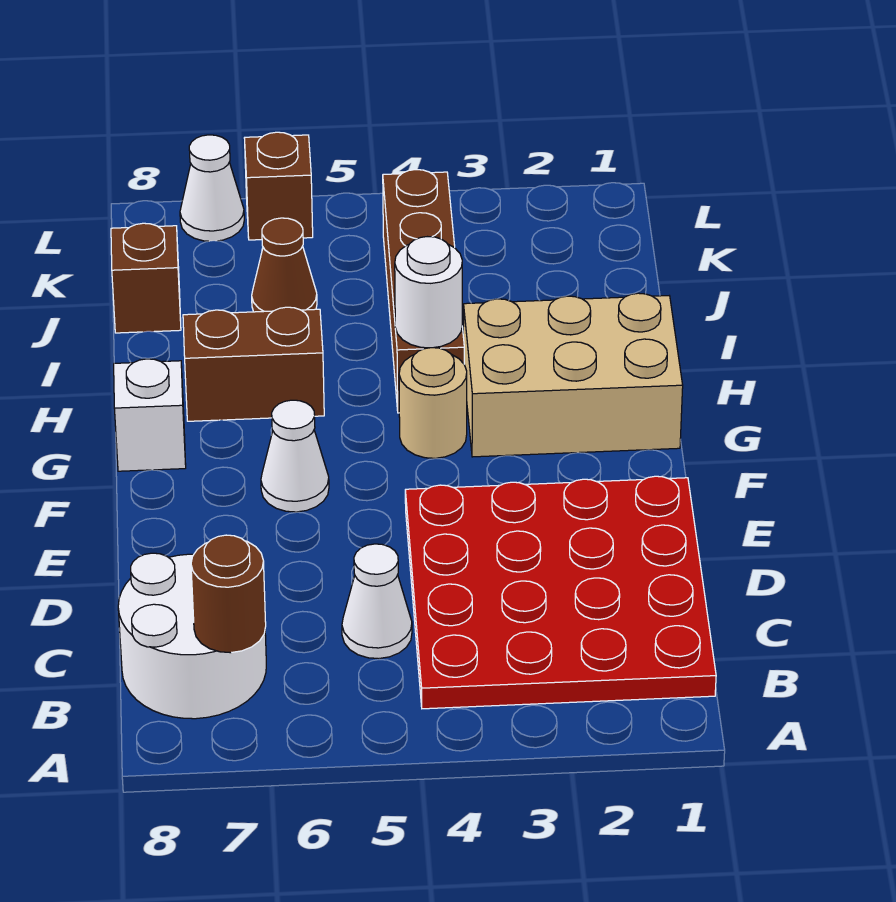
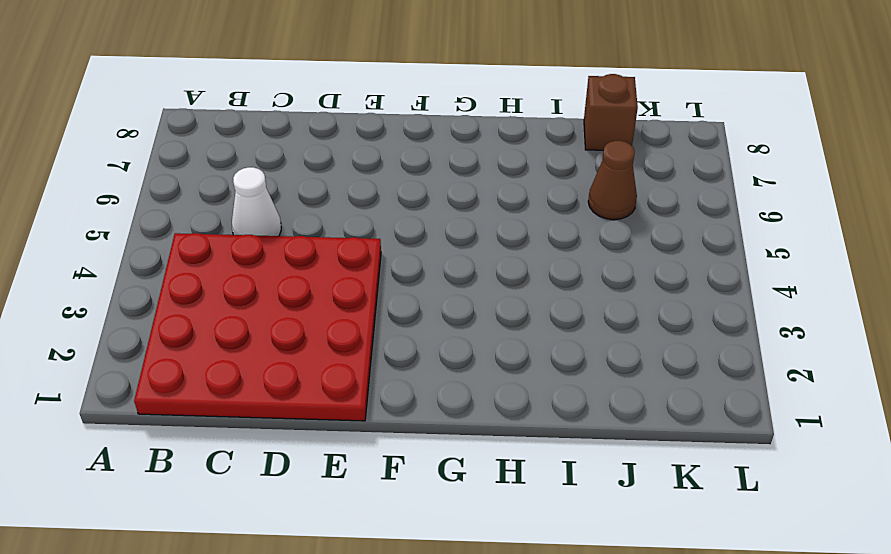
none -> white 2x2 round brick [118,553,266,719]
none -> white 1x1 cone [261,400,329,512]
none -> tan 2x3 brick [463,293,683,457]

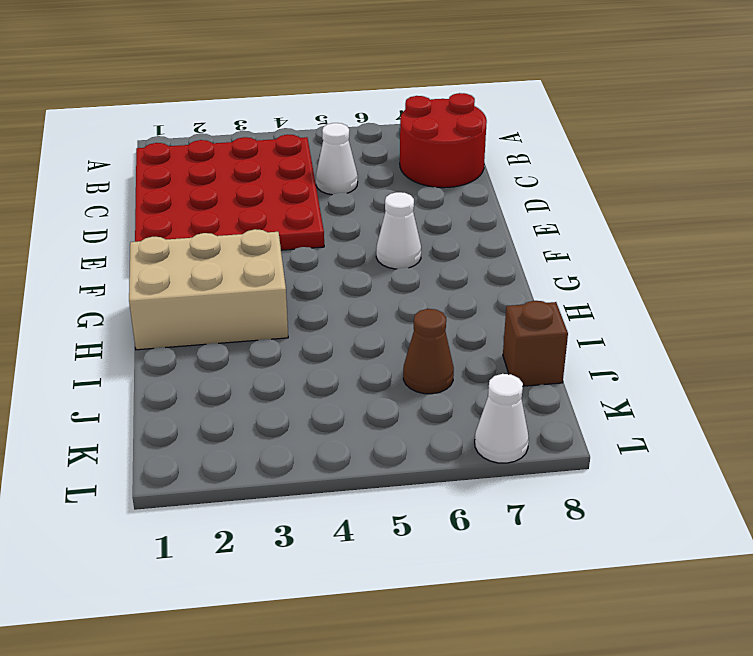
red 2x2 round brick [400,93,487,188] -> white 2x2 round brick [118,553,266,719]
none -> tan 1x1 round brick [399,348,467,458]
none -> white 1x1 brick [114,359,186,471]
none -> brown 1x4 brick [383,170,464,413]

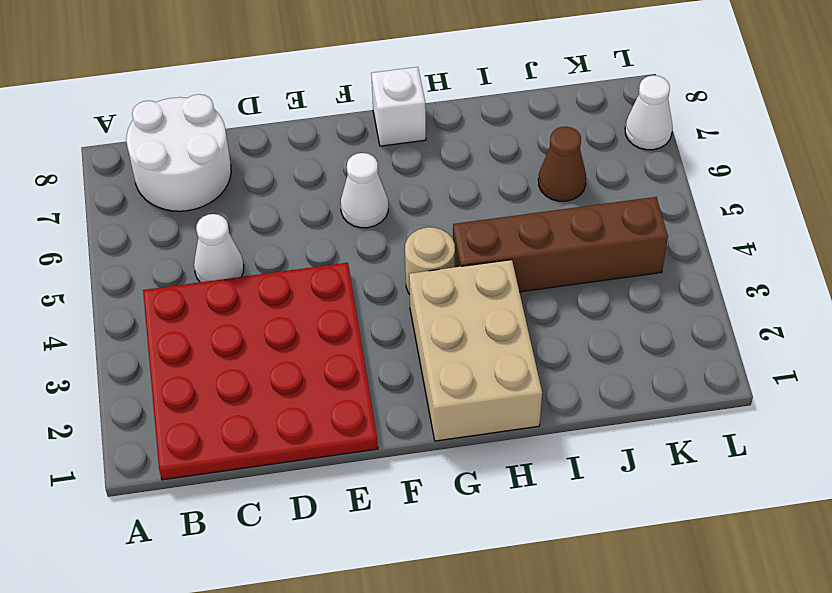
none -> brown 1x2 brick [183,307,324,421]
none -> brown 1x1 brick [111,223,181,333]
none -> brown 1x1 brick [245,132,313,240]

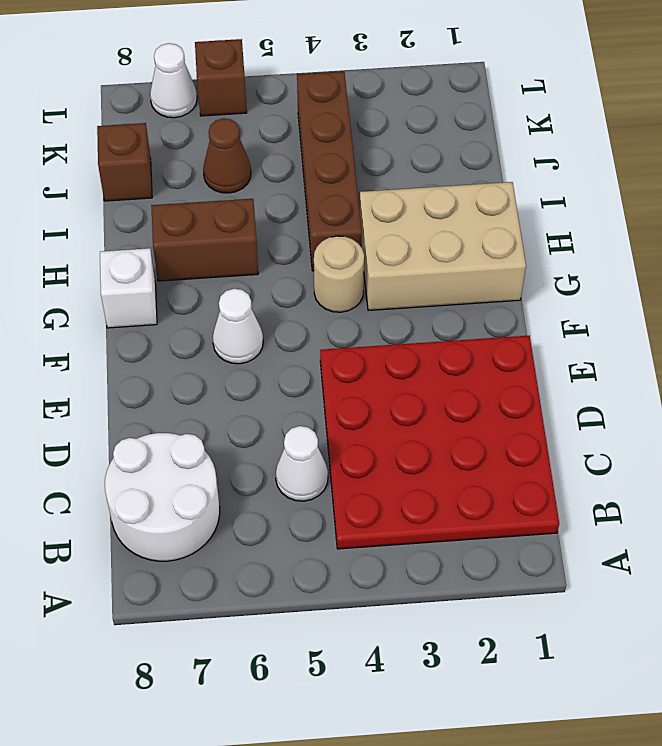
none -> brown 1x1 round brick [191,535,266,653]
none -> white 1x1 round brick [395,237,462,348]

